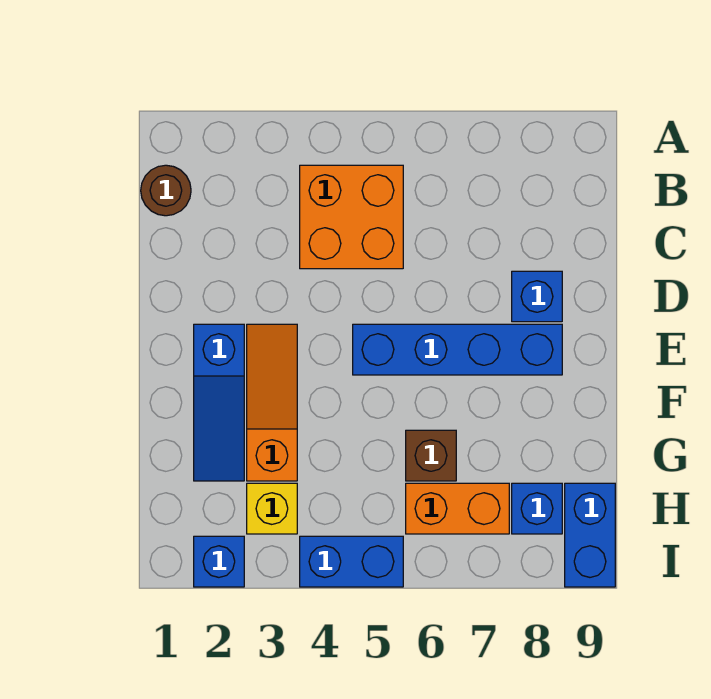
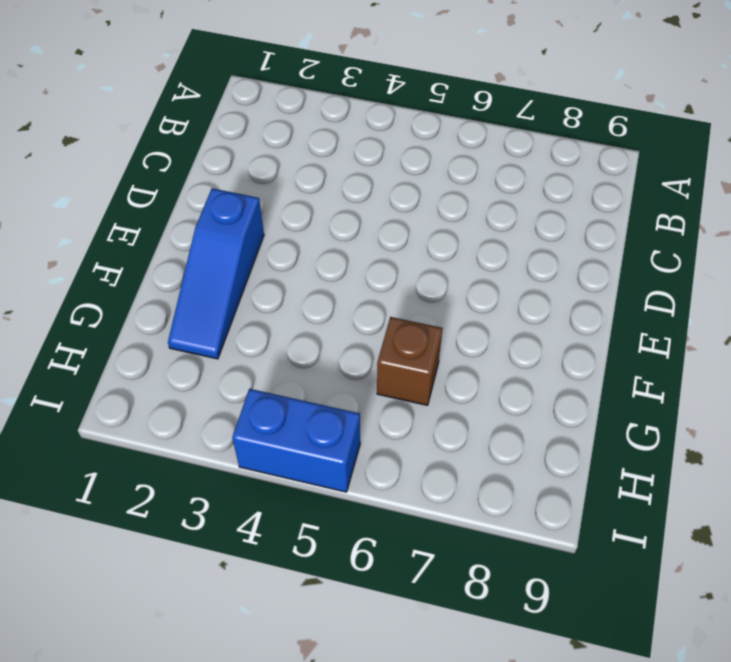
none -> brown 1x1 round brick [141,165,191,216]
none -> orange 2x2 brick [300,165,403,269]
none -> blue 1x1 brick [512,271,562,322]

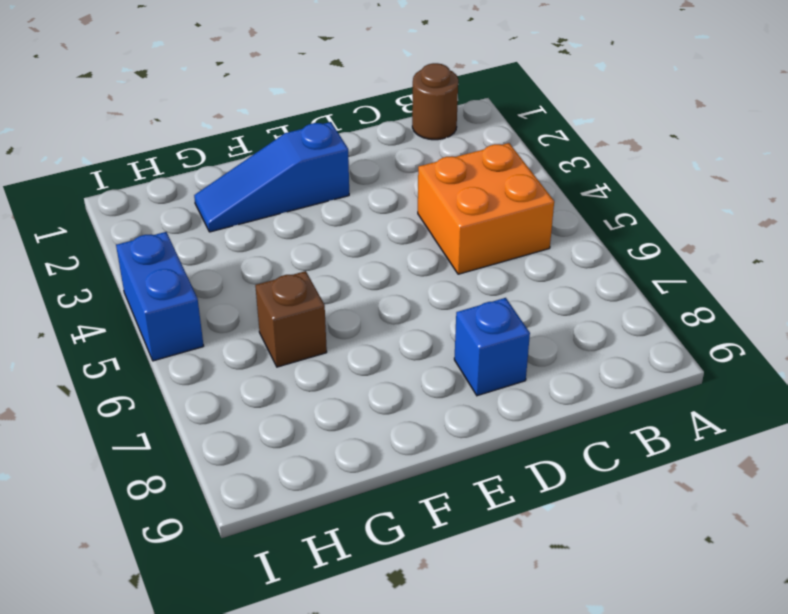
none -> orange 1x3 slope [247,324,297,481]
none -> blue 1x4 brick [353,324,562,375]
none -> yellow 1x1 brick [247,483,297,534]

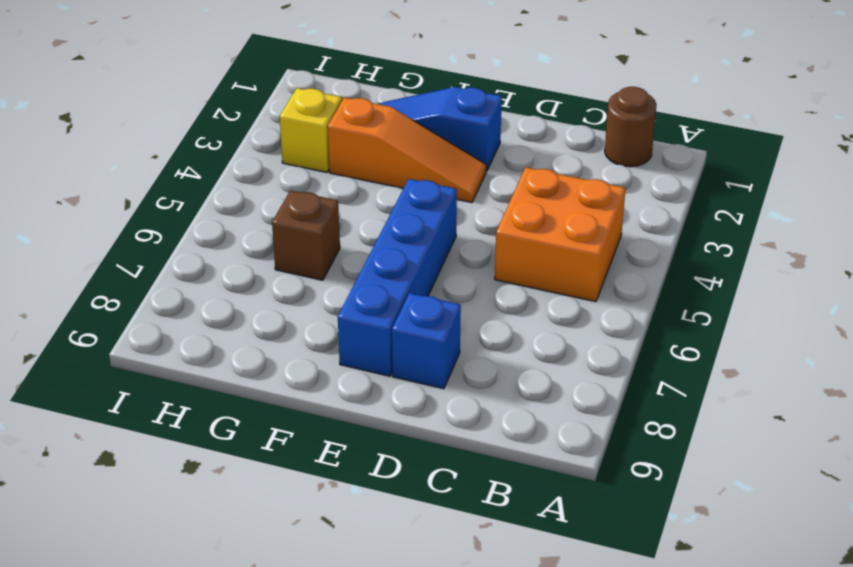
none -> orange 1x2 brick [406,483,509,534]
none -> blue 1x1 brick [512,483,562,534]
none -> blue 1x2 brick [565,483,615,587]

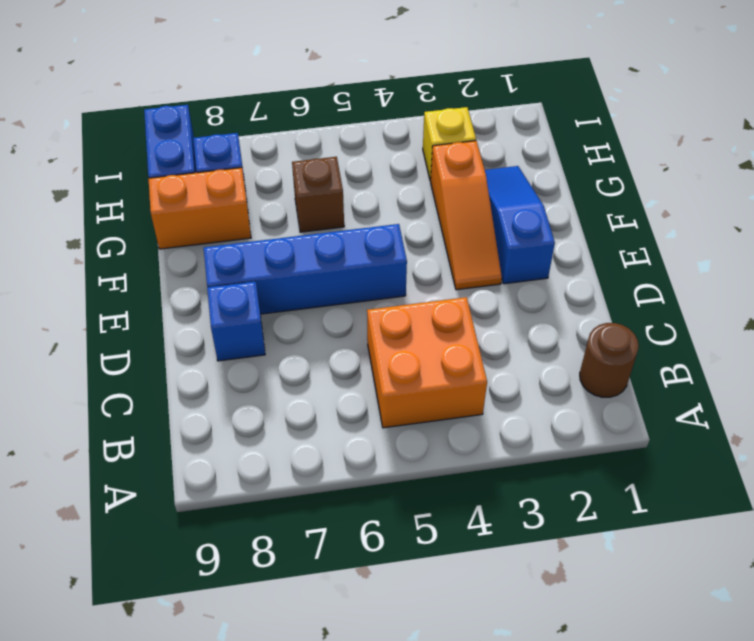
orange 1x2 brick [148,168,251,249] -> orange 1x2 brick moved to [406,483,509,534]
none -> blue 1x1 brick [194,536,244,587]
none -> blue 1x2 brick [300,536,403,587]

